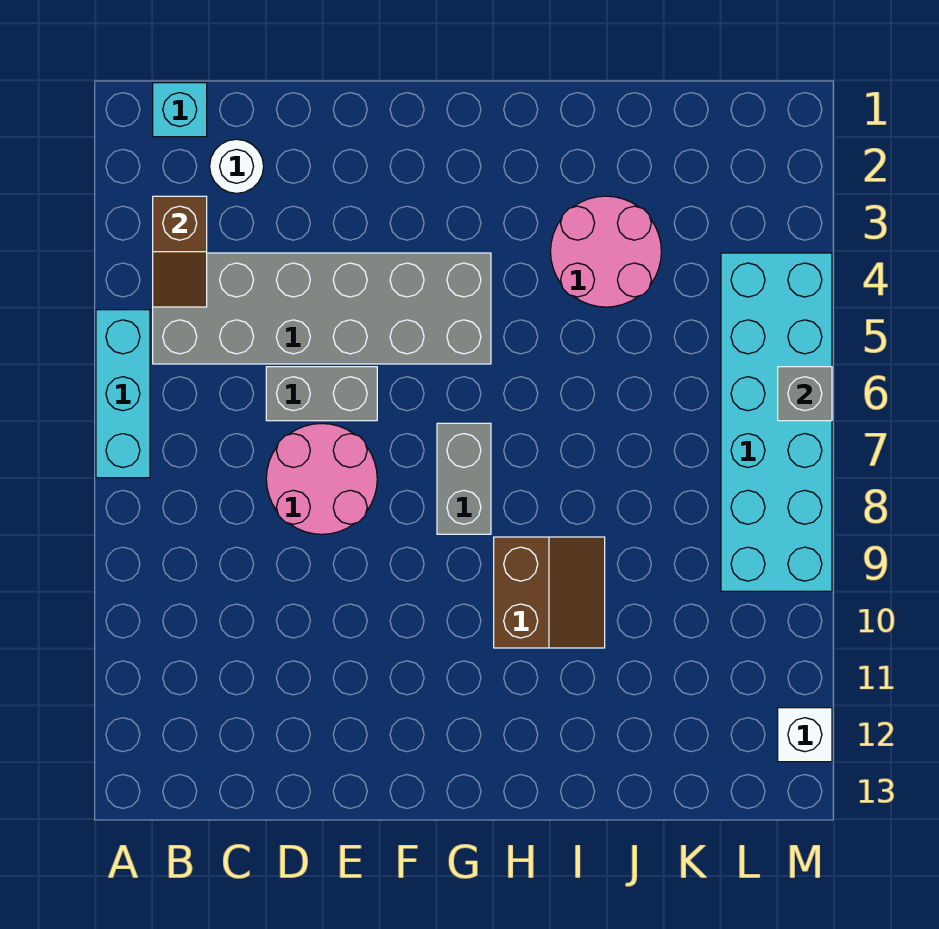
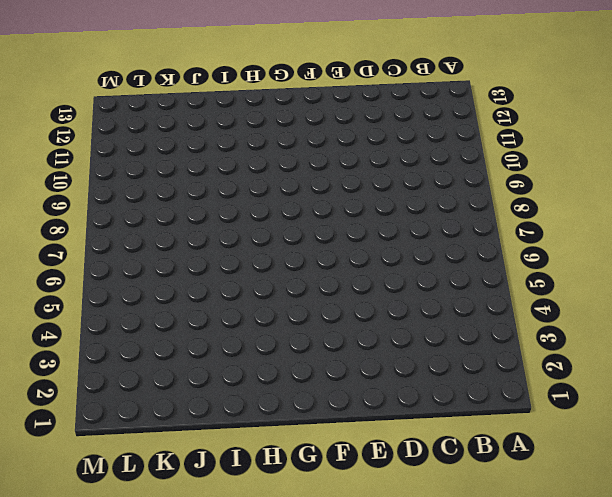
none -> cyan 1x3 brick [96,310,150,478]
none -> cyan 1x1 brick [153,83,207,137]
none -> grey 2x6 brick [153,253,491,364]

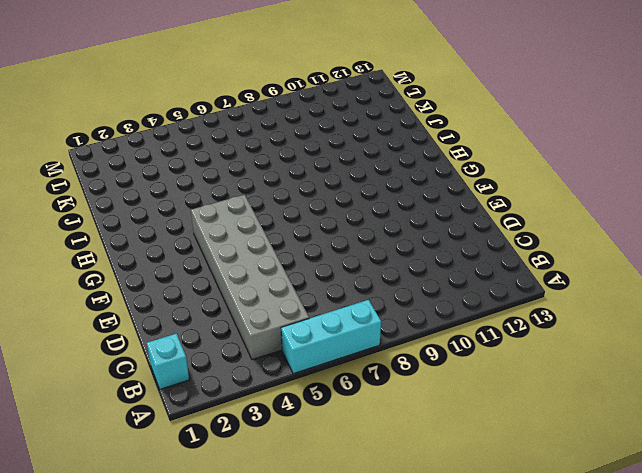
none -> white 1x1 round brick [210,139,264,193]
none -> grey 1x2 brick [266,367,377,421]
none -> pink 2x2 round brick [266,424,377,534]

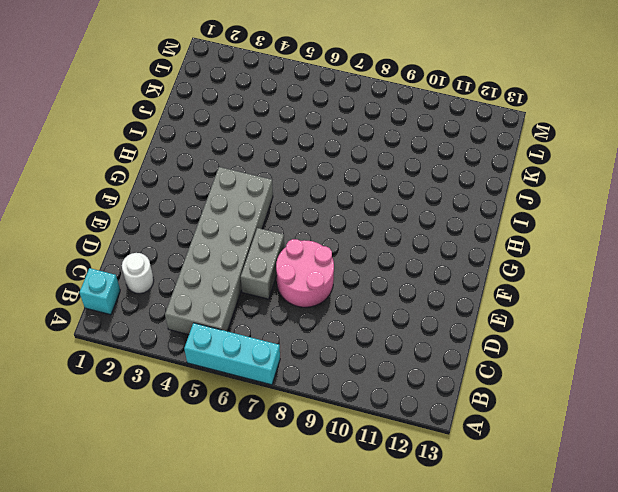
none -> grey 1x2 brick [437,423,491,534]
none -> brown 2x2 slope [494,537,605,648]
none -> pink 2x2 round brick [551,196,661,307]

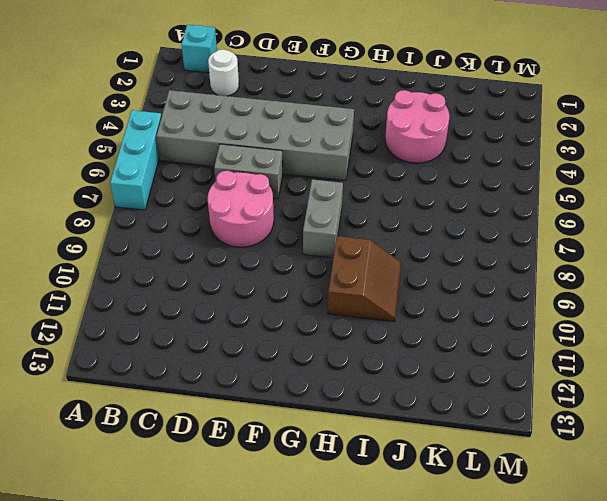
none -> cyan 2x6 brick [721,253,832,591]
none -> white 1x1 brick [778,708,832,762]
none -> brown 1x2 slope [153,196,207,307]

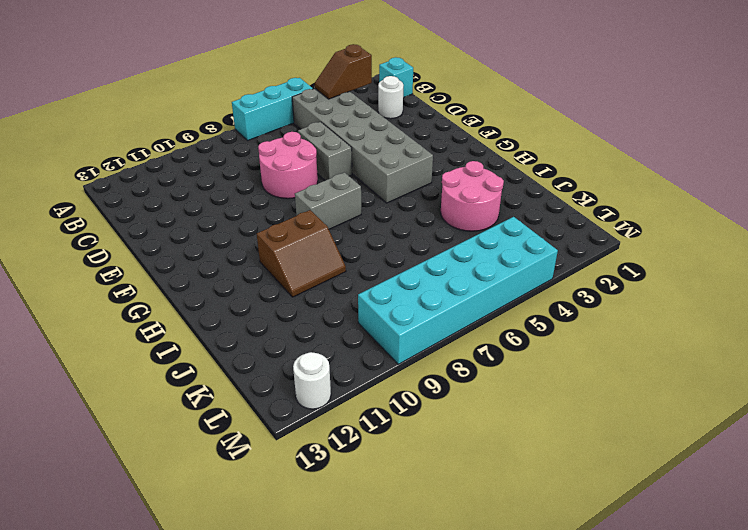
white 1x1 round brick [293,352,331,409] -> white 1x1 brick [778,708,832,762]
none -> grey 1x1 brick [778,367,832,421]

